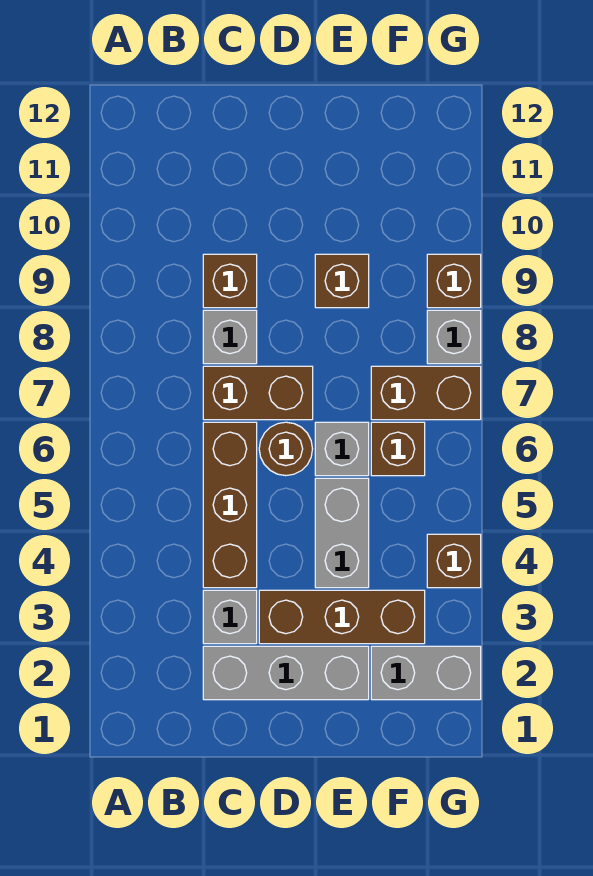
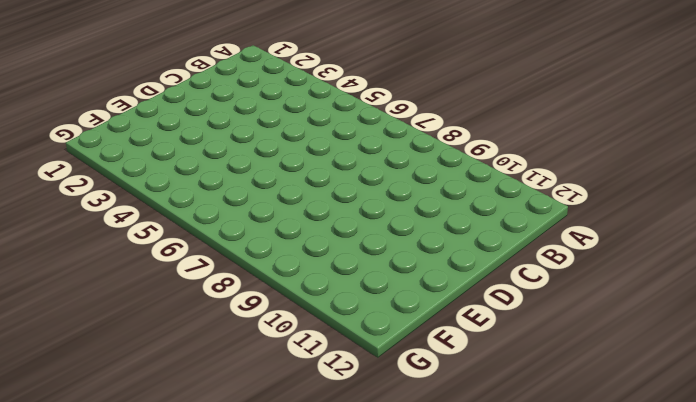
none -> grey 1x3 brick [203,646,369,700]
none -> grey 1x1 brick [203,590,257,644]
none -> brown 1x3 brick [203,422,257,588]

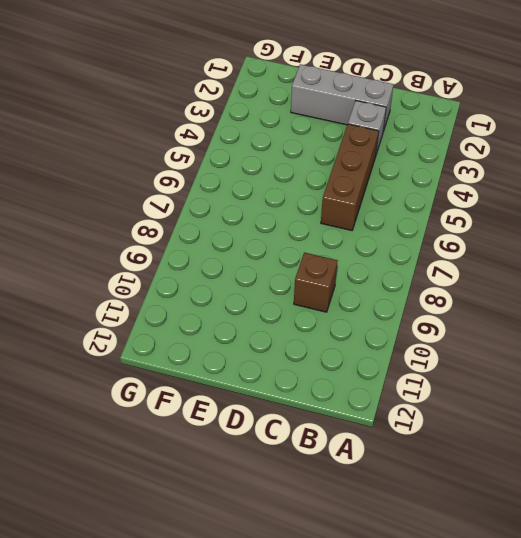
none -> brown 1x2 brick [203,366,313,420]
none -> grey 1x1 brick [203,310,257,364]
none -> brown 1x3 brick [259,590,425,644]

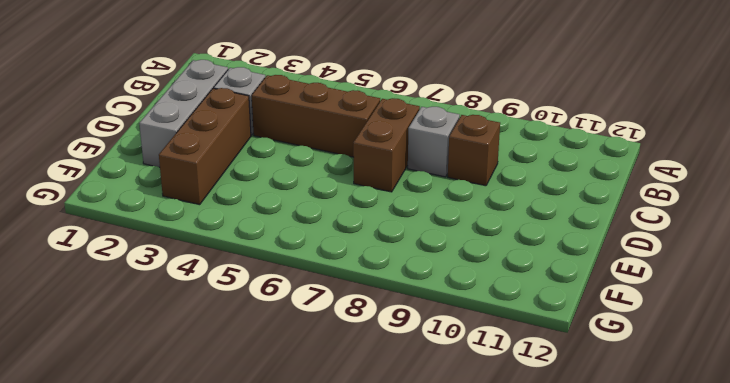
none -> brown 1x1 round brick [259,422,312,476]
none -> grey 1x2 brick [315,478,369,588]
none -> grey 1x1 brick [315,422,369,476]

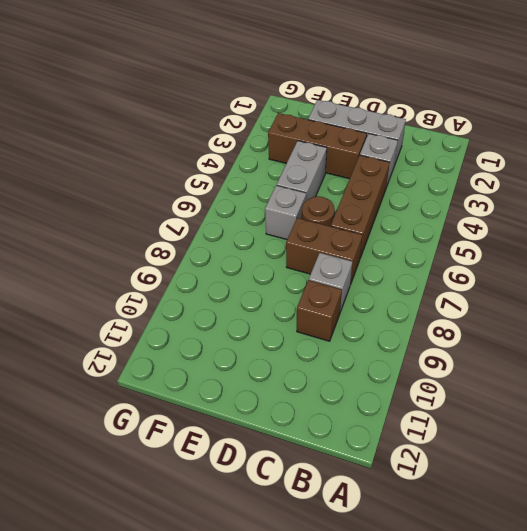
none -> brown 1x1 brick [315,254,369,308]
none -> grey 1x2 brick [371,646,481,700]
none -> brown 1x1 brick [371,422,425,476]

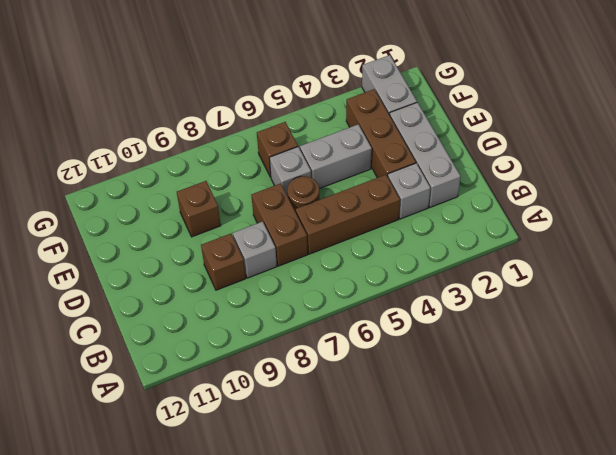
none -> brown 1x2 brick [371,366,481,420]
none -> brown 1x1 brick [427,534,481,588]
none -> grey 1x1 brick [427,310,481,364]

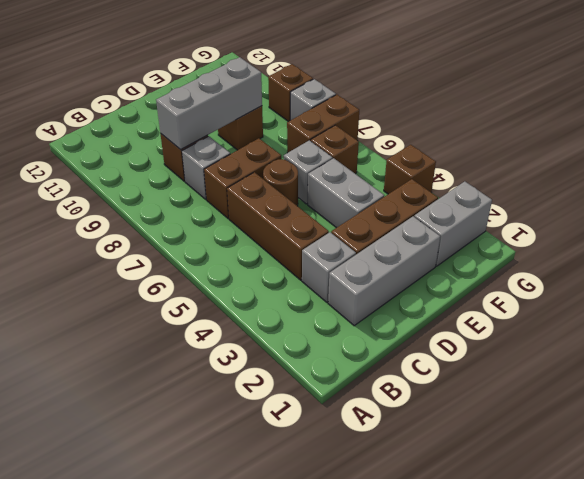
grey 1x3 brick [156,57,262,150] -> none

